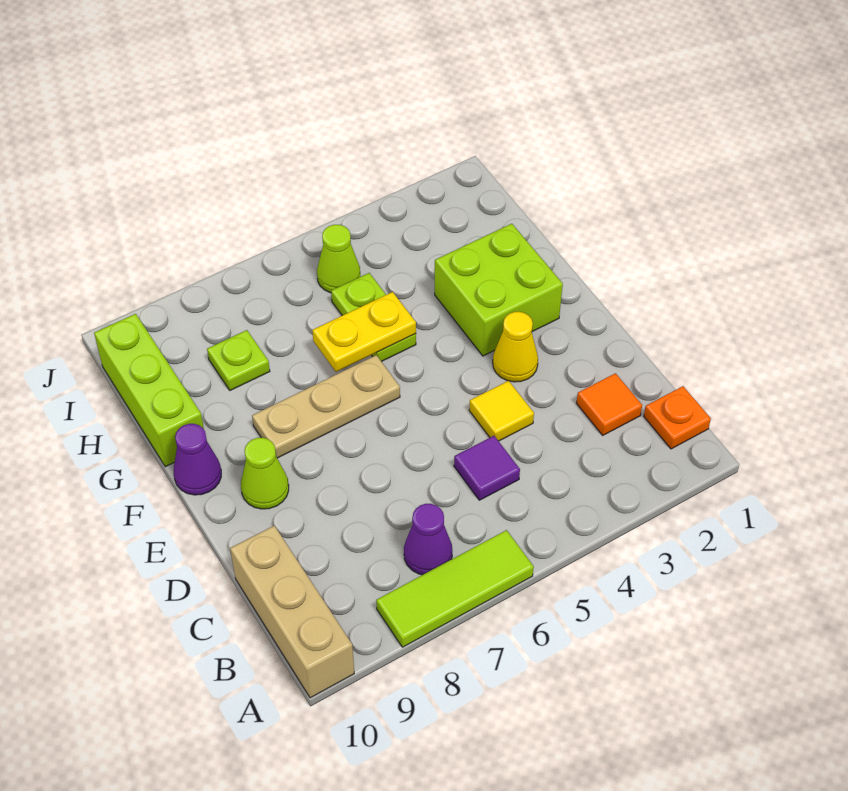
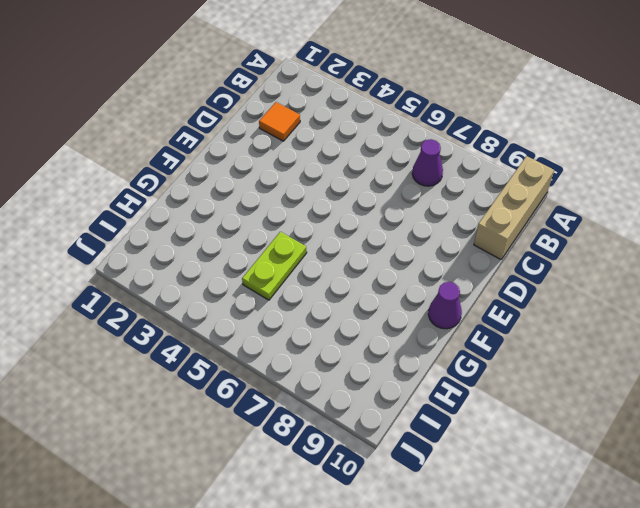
none -> lime 1x3 tile [376,530,534,647]
none -> orange 1x1 plate [644,386,711,449]
none -> purple 1x1 tile [454,436,520,500]

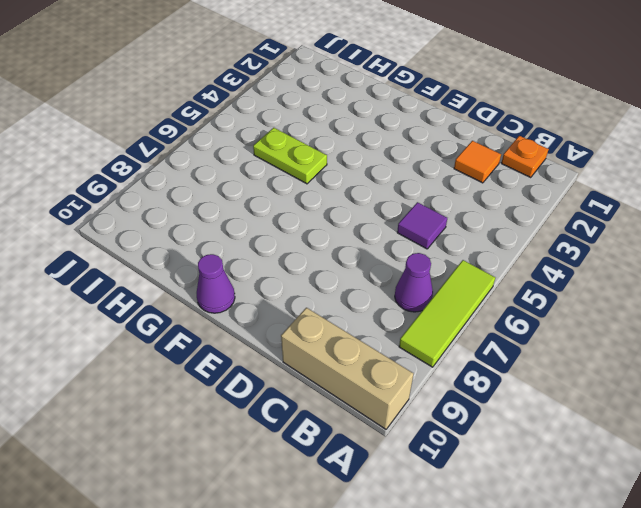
none -> yellow 1x1 tile [469,381,534,441]
none -> yellow 1x1 cone [493,312,538,382]
none -> lime 1x1 cone [241,438,289,509]

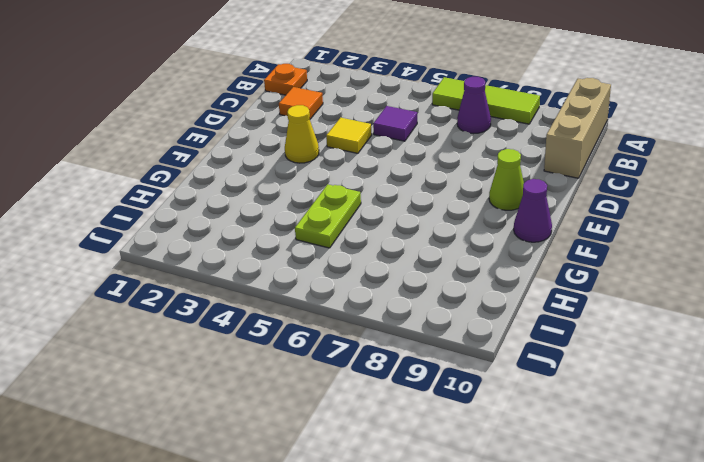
none -> lime 2x2 brick [435,224,563,356]
none -> tan 1x3 plate [252,355,400,458]
none -> lime 1x3 brick [94,314,204,467]

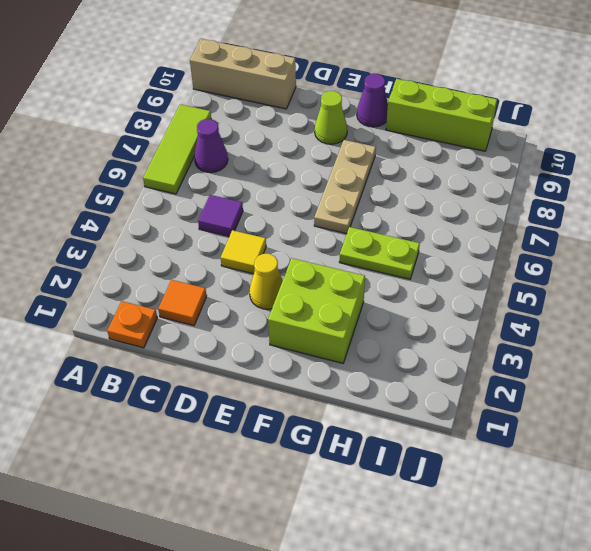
none -> lime 1x1 plate [207,330,270,390]
none -> lime 1x1 cone [317,225,360,293]
none -> yellow 1x2 plate [312,292,416,372]

